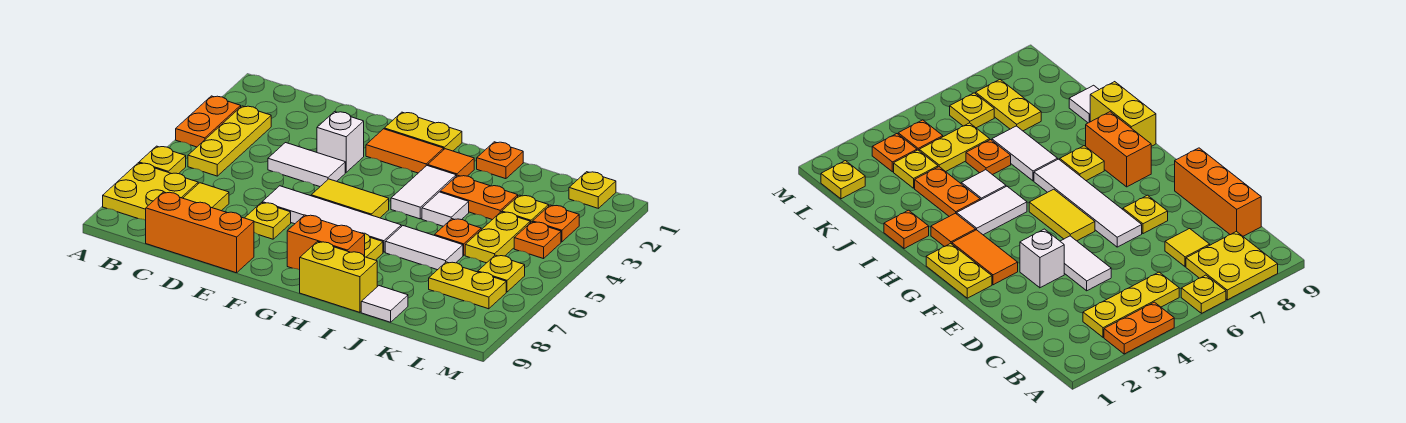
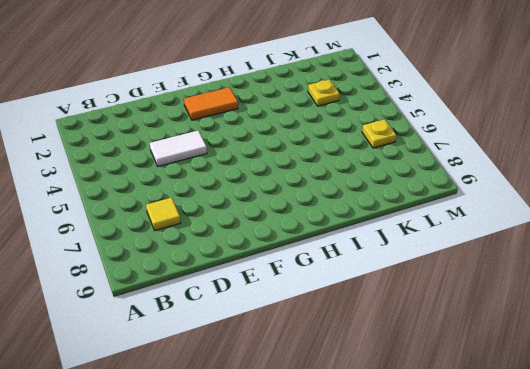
none -> orange 1x2 plate [176,96,241,147]
none -> yellow 1x1 plate [139,146,186,174]
none -> yellow 2x2 plate [103,163,198,220]
none -> yellow 1x3 plate [188,106,271,176]

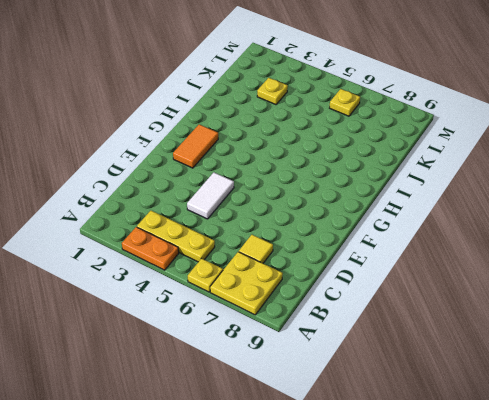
none -> orange 1x3 brick [146,192,254,273]
none -> white 1x1 brick [317,112,364,172]
none -> white 1x4 tile [262,186,401,252]
none -> yellow 1x1 plate [245,203,291,239]

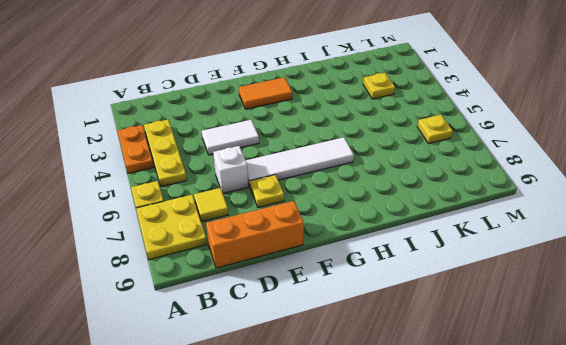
white 1x1 brick [213,146,248,194] -> white 1x1 brick moved to [317,112,364,172]
none -> yellow 1x2 plate [384,112,462,151]
none -> yellow 1x2 tile [311,179,389,218]
none -> orange 1x2 brick [287,215,365,270]
none -> orange 1x1 tile [428,149,474,176]

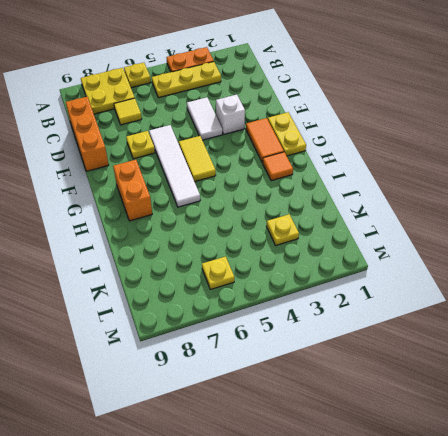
none -> white 1x2 tile [391,165,456,219]
none -> yellow 1x1 plate [362,233,383,260]
none -> yellow 1x2 brick [300,242,377,312]
none -> orange 1x1 plate [477,142,523,179]

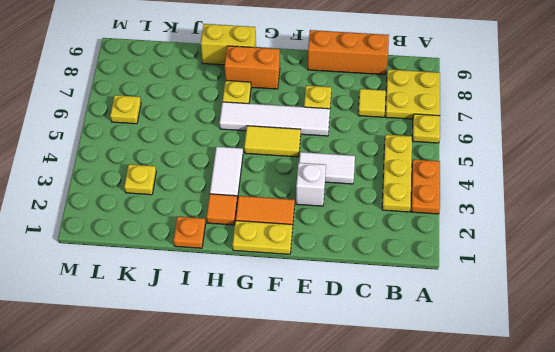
none -> orange 1x2 plate [440,175,518,220]
none -> white 1x1 tile [422,192,469,226]
none -> white 1x2 tile [385,226,463,270]
none -> orange 1x1 plate [434,219,481,255]

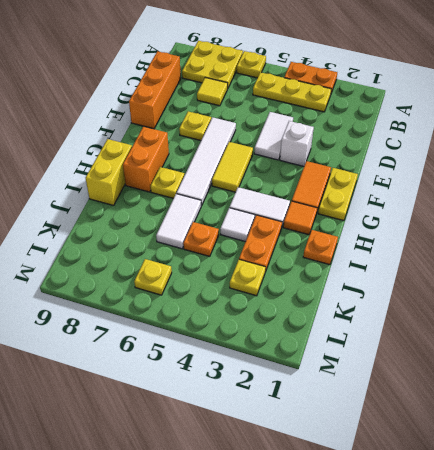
none -> white 1x1 tile [361,286,408,322]
none -> yellow 1x2 plate [465,212,530,263]
none -> yellow 1x2 plate [429,262,506,309]
none -> yellow 1x1 plate [569,172,616,208]

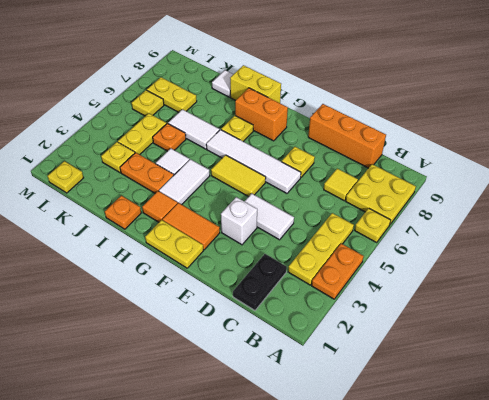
black 1x2 plate [233,254,287,310] -> none
none -> orange 1x1 plate [533,205,579,242]
none -> orange 1x1 plate [514,222,561,259]

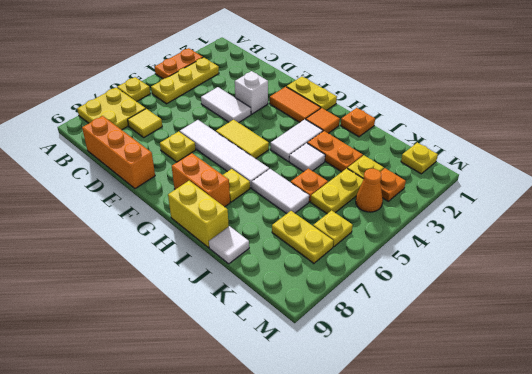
orange 1x1 cone [356,169,383,212] -> orange 1x1 plate [514,222,561,259]

